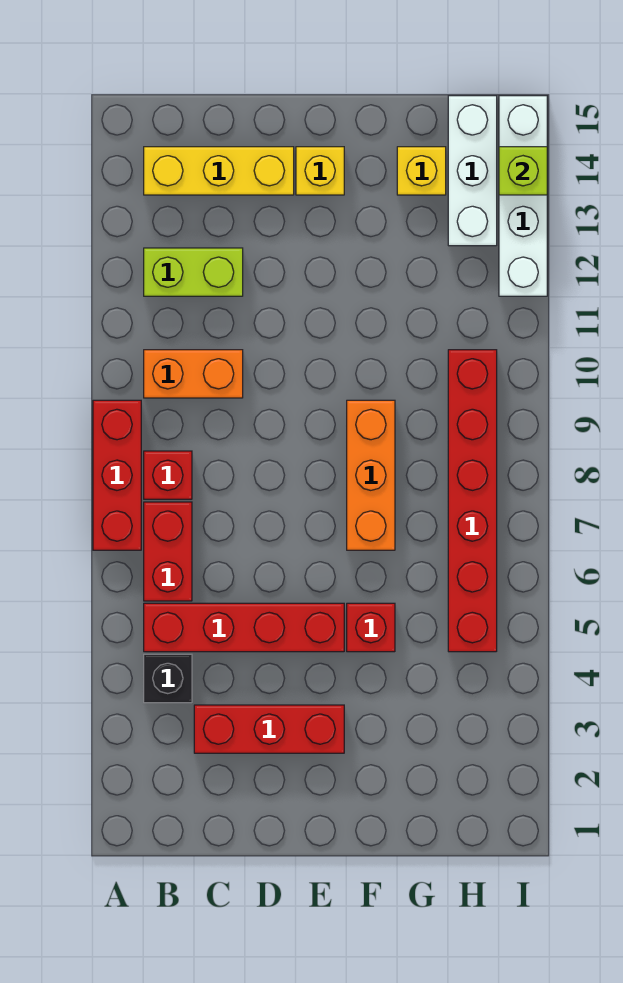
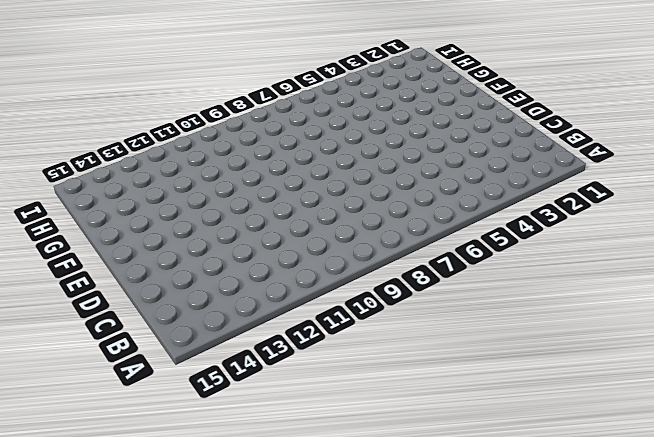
none -> red 1x3 brick [93,400,141,550]
none -> black 1x1 brick [144,654,192,703]
none -> red 1x4 brick [144,603,344,652]

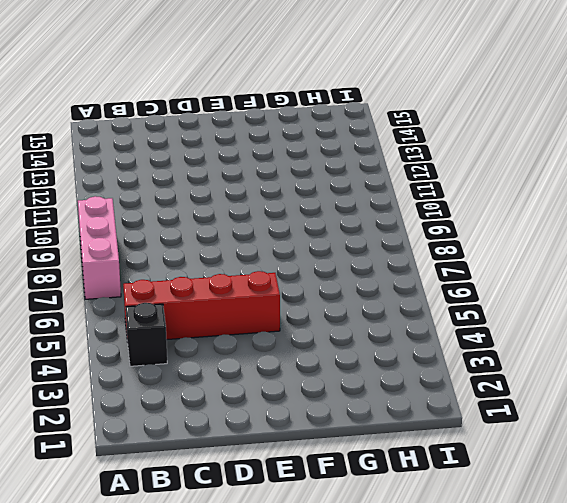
pink 1x3 brick [78,196,121,299] -> red 1x3 brick [93,400,141,550]
none -> red 1x2 brick [144,502,192,601]
none -> red 1x1 brick [144,451,192,499]
none -> orange 1x2 brick [144,350,243,398]

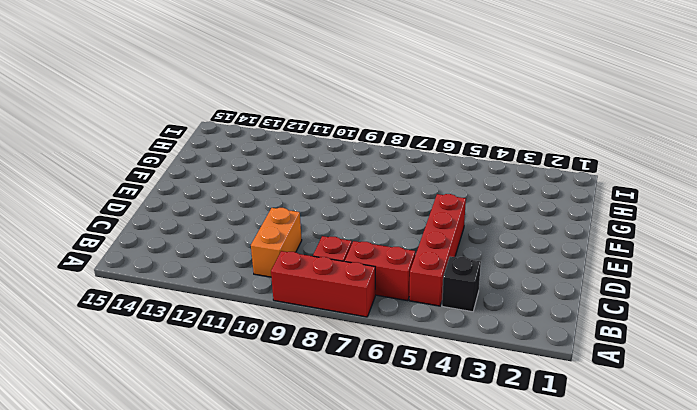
none -> lime 1x2 brick [144,248,243,296]
none -> yellow 1x3 brick [144,147,294,195]
none -> red 1x3 brick [194,705,344,753]

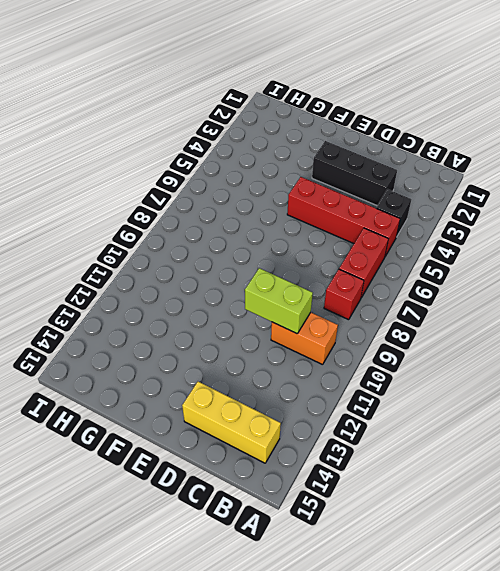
black 1x3 brick [312,141,397,205] -> red 1x3 brick [194,705,344,753]
lime 1x2 brick [245,268,313,334] -> lime 1x2 brick moved to [144,248,243,296]
none -> red 1x3 brick [93,400,141,550]
none -> yellow 1x1 brick [296,147,344,195]
none -> red 1x1 brick [347,603,395,652]

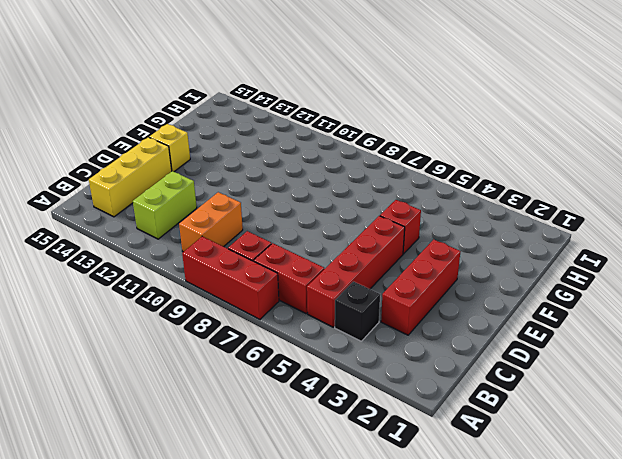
none -> orange 1x3 brick [347,400,395,550]
none -> yellow 1x1 brick [397,147,446,195]
none -> red 1x6 brick [448,350,497,652]

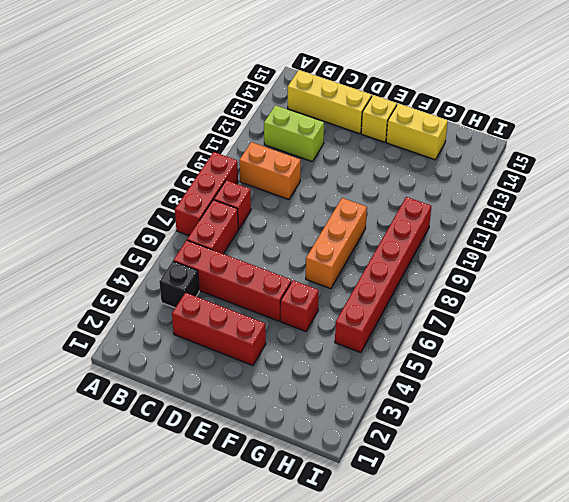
yellow 1x2 brick [386,104,448,160] -> yellow 1x1 brick [397,147,446,195]
none -> white 1x3 brick [448,96,497,246]
none -> white 1x4 brick [499,96,547,296]
none -> lime 1x1 brick [499,147,547,195]

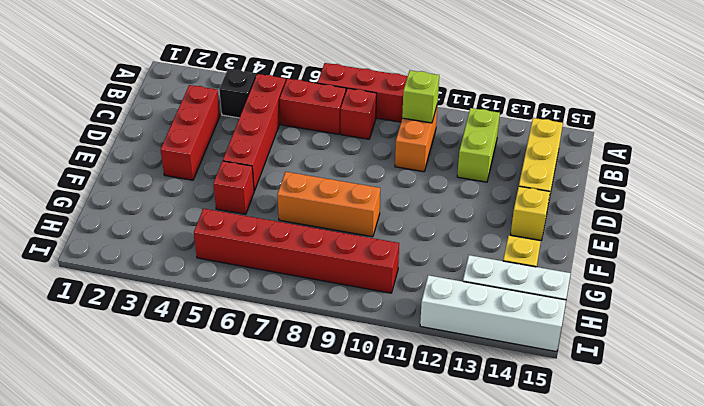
lime 1x1 brick [402,70,439,123] -> lime 1x1 brick moved to [499,147,547,195]

